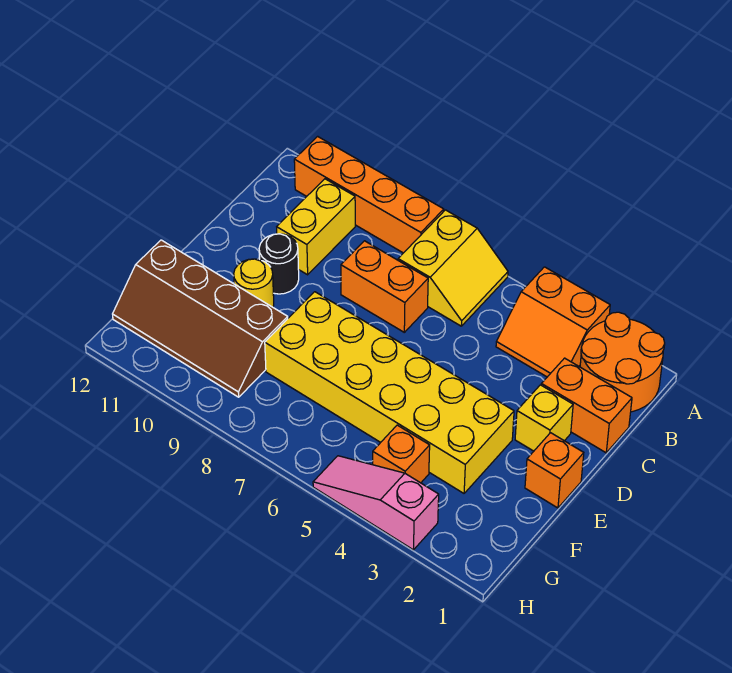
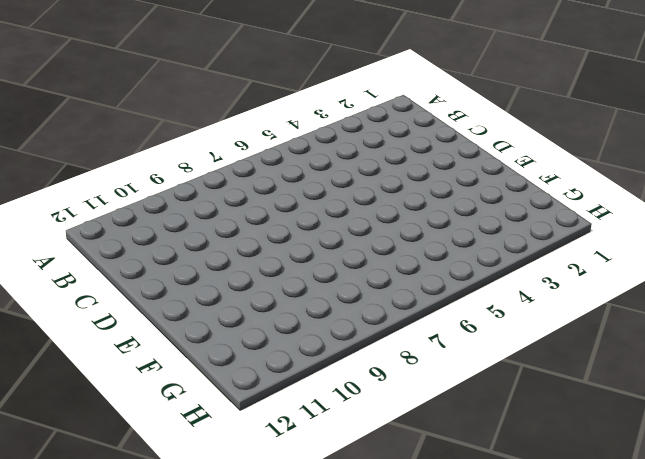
none -> orange 2x2 round brick [580,312,665,412]
none -> orange 2x2 slope [496,267,610,377]
none -> yellow 2x2 slope [398,210,508,326]

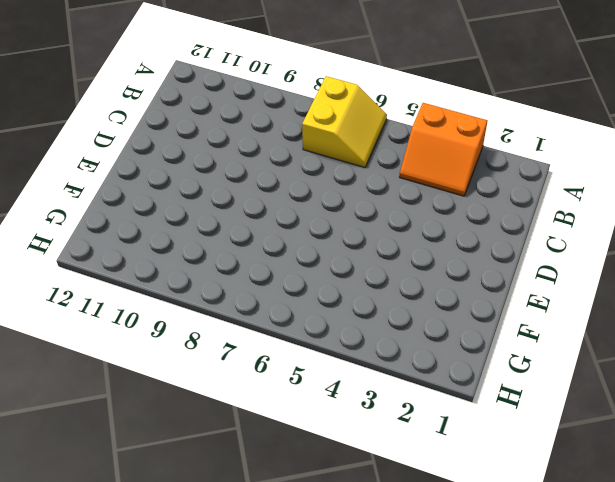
none -> orange 2x2 round brick [580,312,665,412]
none -> orange 1x4 brick [294,136,444,253]
none -> yellow 1x2 brick [277,179,355,275]

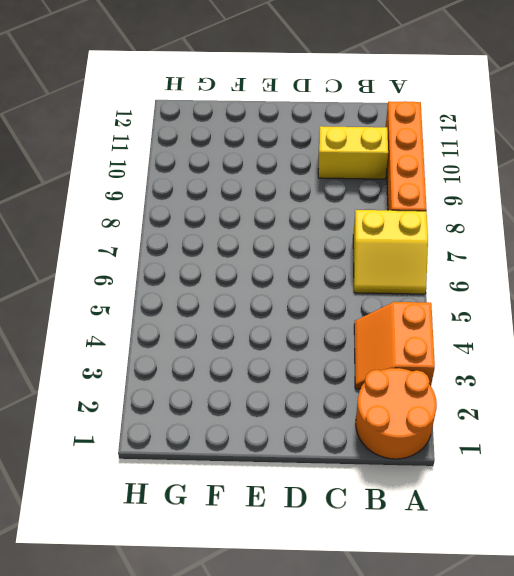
none -> orange 1x2 brick [541,358,632,453]
none -> orange 1x2 brick [341,241,428,332]
none -> yellow 1x1 brick [515,385,573,451]

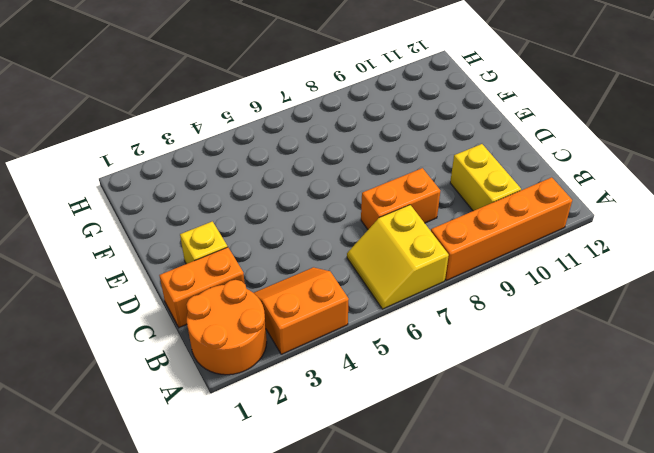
none -> black 1x1 round brick [259,234,299,294]
none -> orange 1x1 brick [525,433,584,508]
none -> yellow 2x6 brick [265,292,514,493]

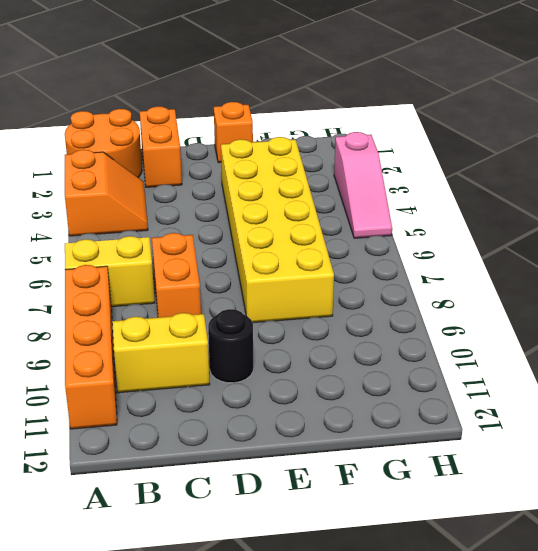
none -> yellow 1x1 brick [515,385,573,451]
none -> yellow 1x1 round brick [234,259,274,307]
none -> brown 2x4 slope [113,240,288,397]

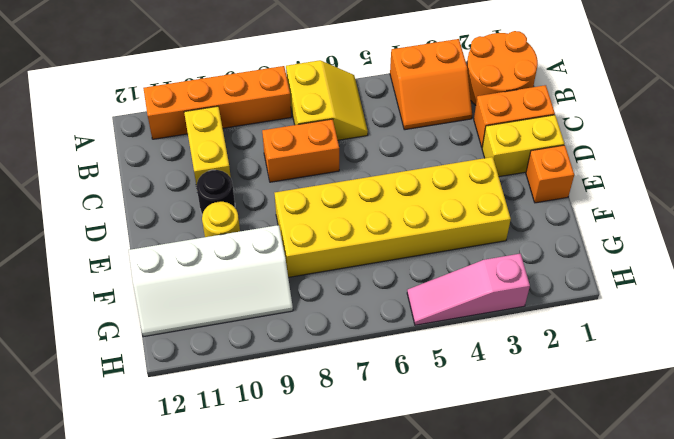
yellow 1x2 brick [482,115,564,177] -> yellow 1x1 brick [515,385,573,451]
white 2x4 slope [129,225,293,337] -> brown 2x4 slope [113,240,288,397]
none -> orange 1x1 brick [373,425,430,483]

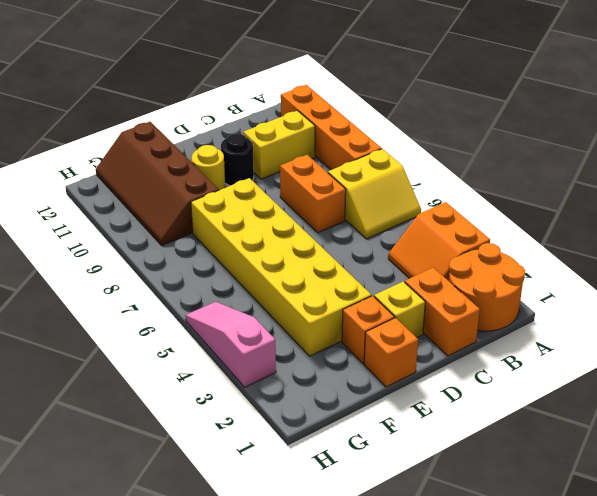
orange 1x1 brick [342,296,394,364] -> orange 1x1 brick moved to [373,425,430,483]

